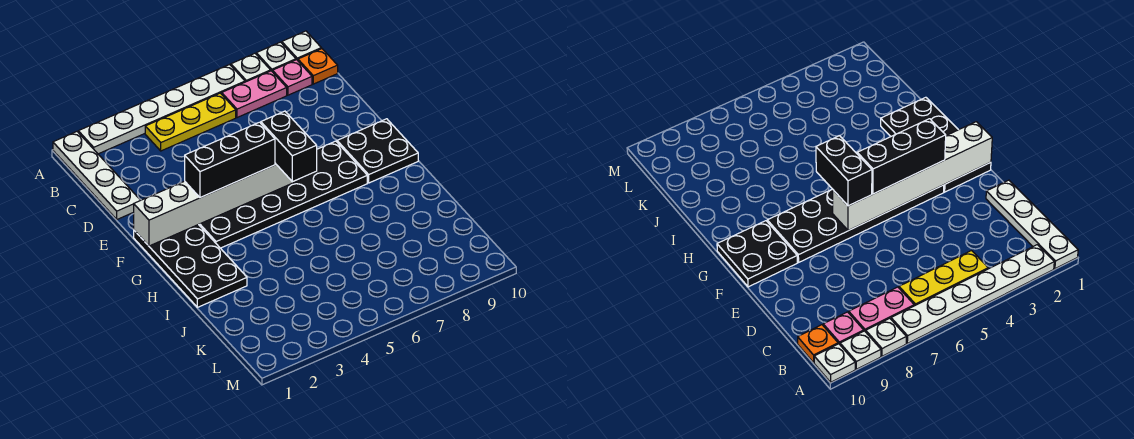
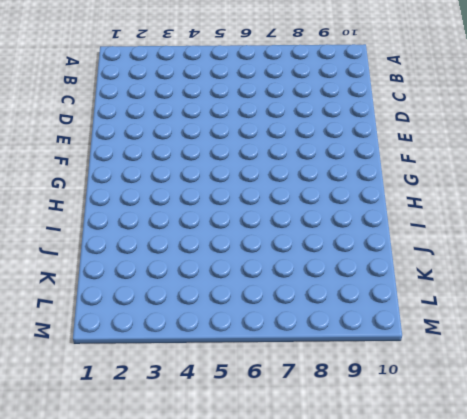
none -> white 1x4 plate [53,132,140,219]
none -> white 1x6 plate [78,64,245,154]
none -> white 1x1 plate [231,53,271,82]

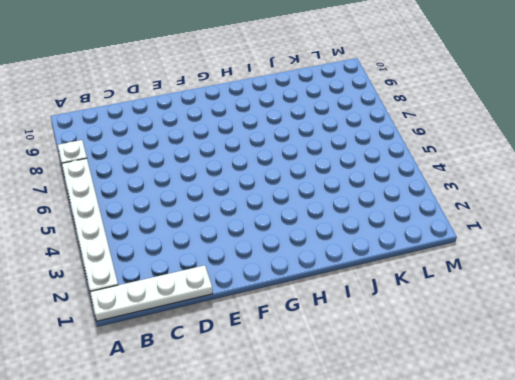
none -> white 1x1 plate [256,42,296,72]
none -> white 1x1 plate [282,31,321,60]
none -> yellow 1x3 plate [145,93,236,151]

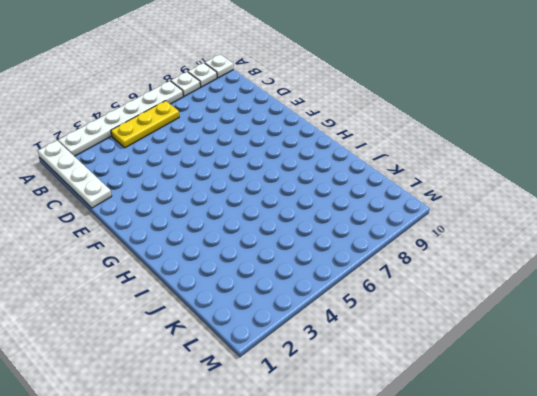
none -> pink 1x2 plate [222,71,287,118]
none -> pink 1x1 plate [273,60,312,95]
none -> orange 1x1 plate [298,49,338,84]

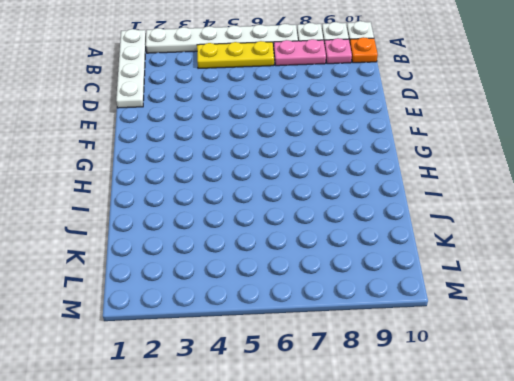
none -> black 2x4 plate [134,224,247,307]
none -> black 2x6 plate [199,141,367,248]
none -> black 2x2 plate [337,119,418,183]

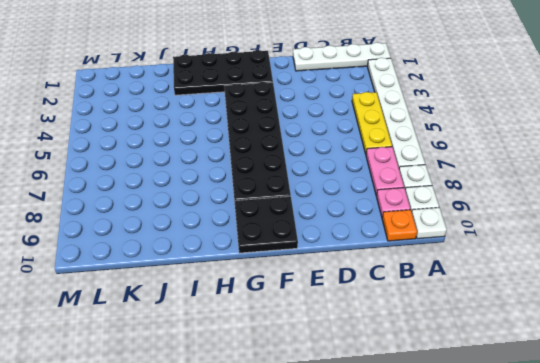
none -> white 1x6 brick [134,163,300,246]
none -> black 1x3 brick [185,122,275,198]
none -> black 1x2 brick [261,111,317,182]

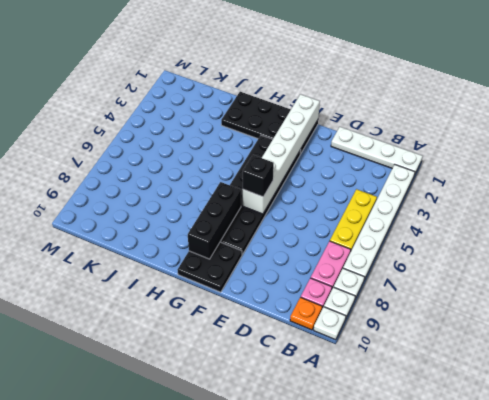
black 1x1 brick [243,155,274,197] -> black 1x2 brick [261,111,317,182]
black 1x3 brick [188,182,241,259] -> black 1x3 brick moved to [185,122,275,198]

